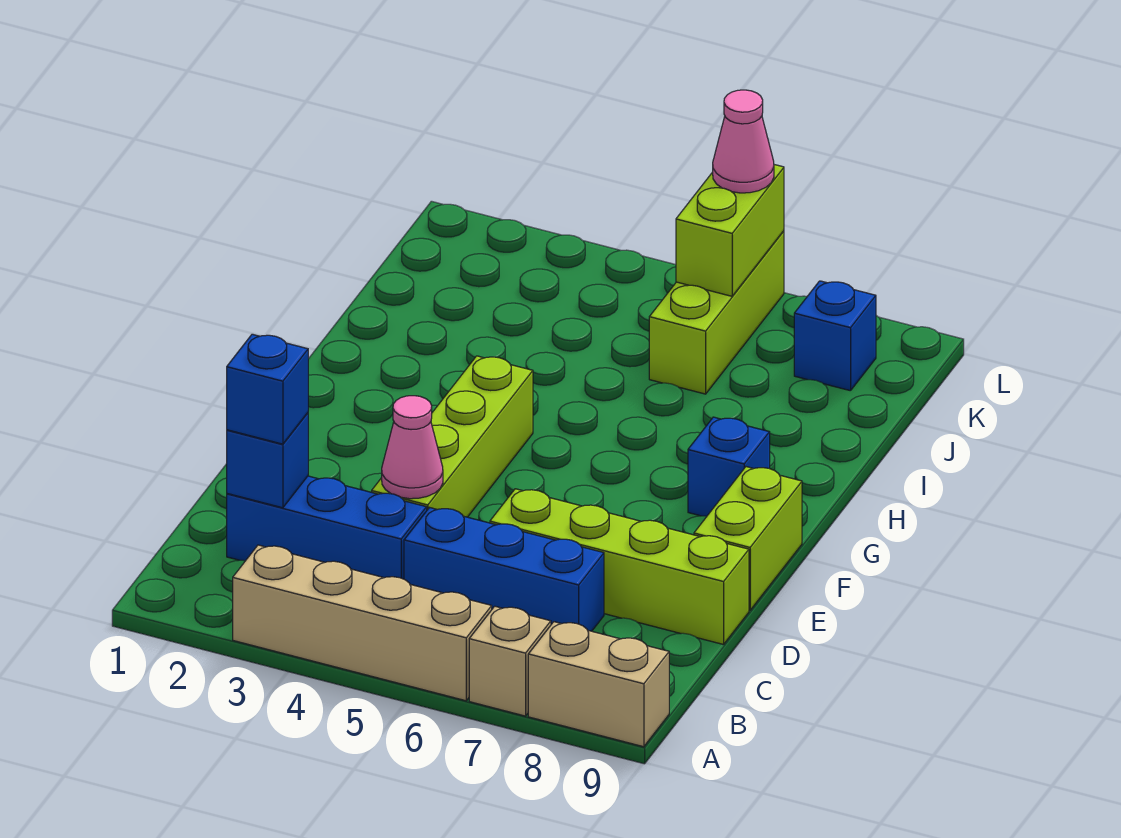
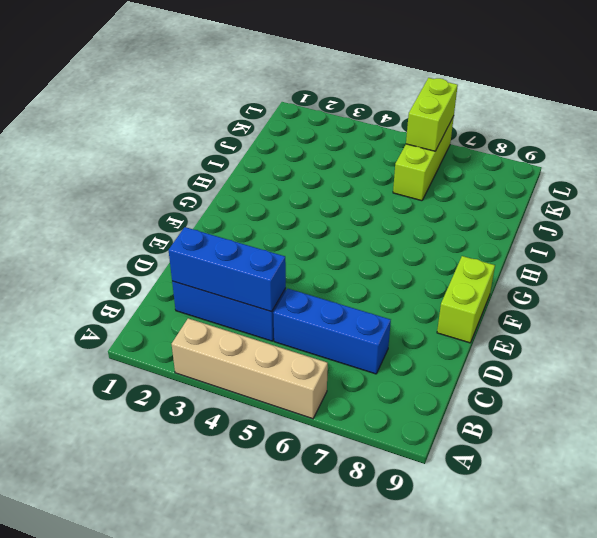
blue 1x3 brick [169,227,286,312] -> blue 1x1 brick [227,413,308,508]
none -> tan 1x1 brick [469,606,551,716]
none -> tan 1x2 brick [528,622,669,747]
none -> lime 1x4 brick [372,356,533,517]

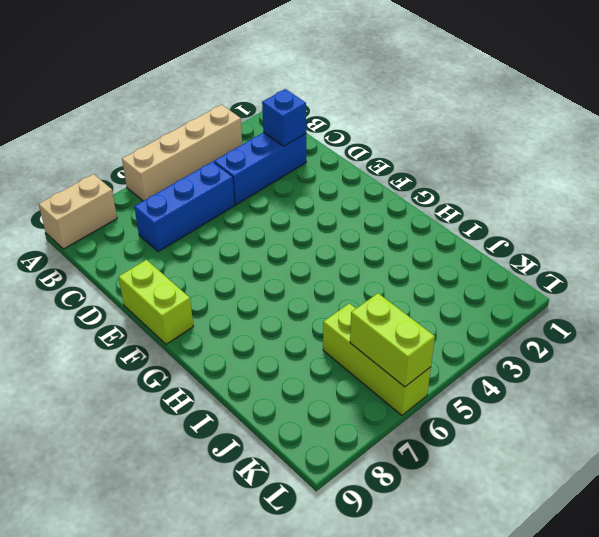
none -> tan 1x1 brick [469,606,551,716]
none -> lime 1x4 brick [372,356,533,517]
none -> lime 1x4 brick [490,489,749,645]

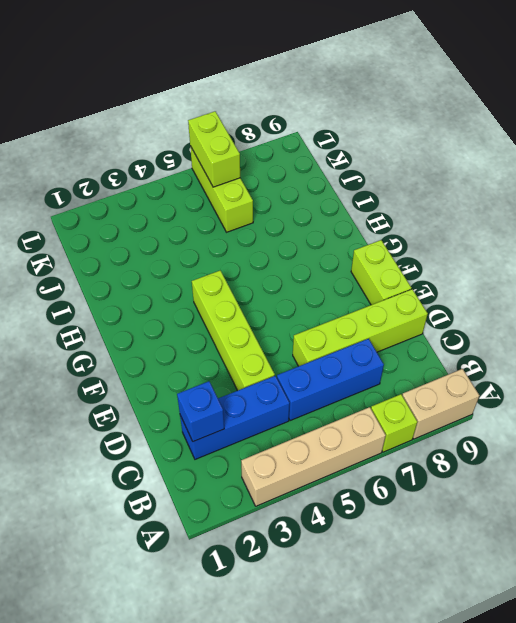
lime 1x1 brick [371,394,417,452] -> tan 1x1 brick [469,606,551,716]
none -> blue 1x1 brick [688,417,770,516]
none -> blue 1x1 brick [794,281,876,391]
none -> pink 1x1 cone [382,396,443,499]

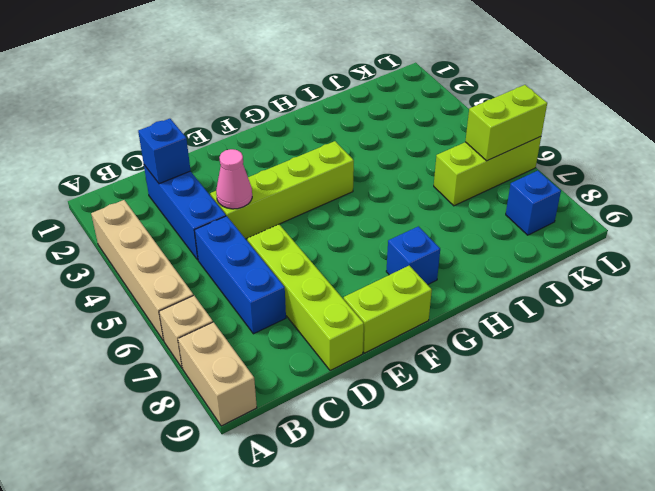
none -> blue 1x1 brick [227,334,308,444]
none -> pink 1x1 cone [713,90,774,193]

